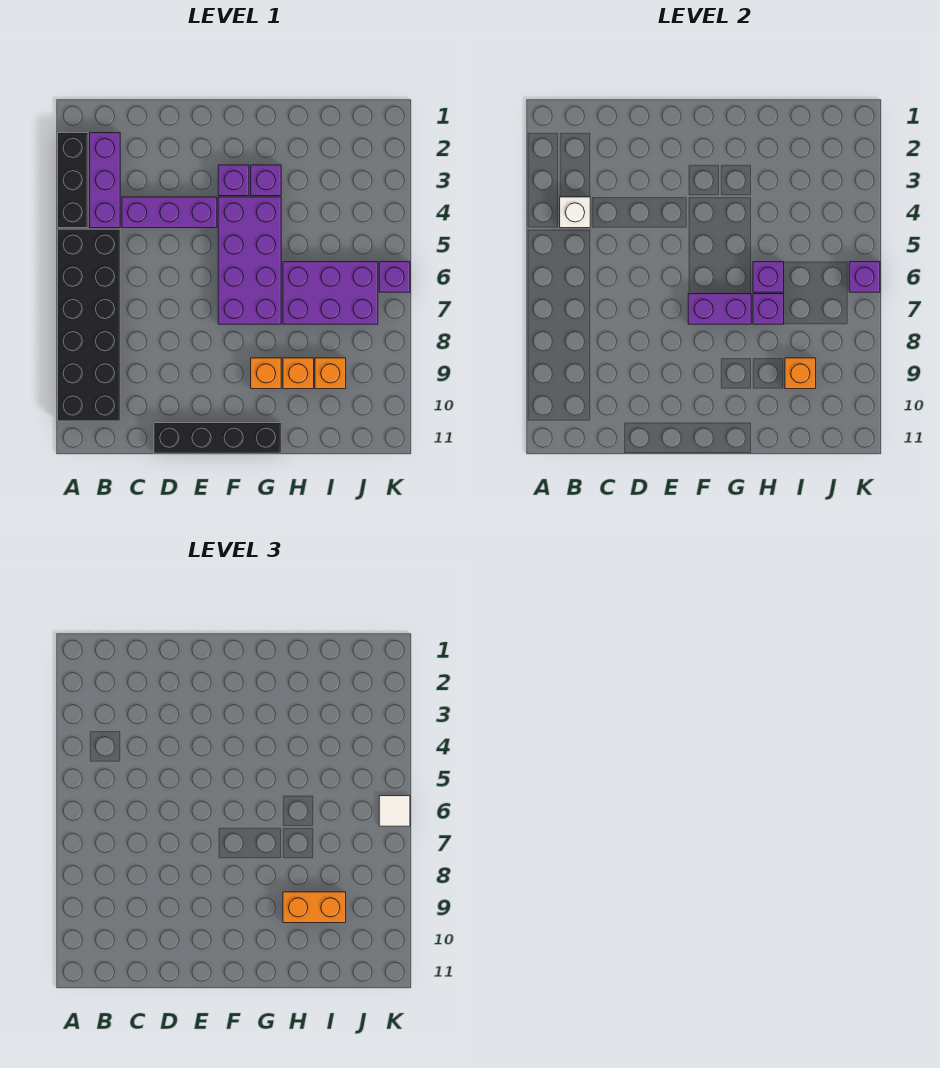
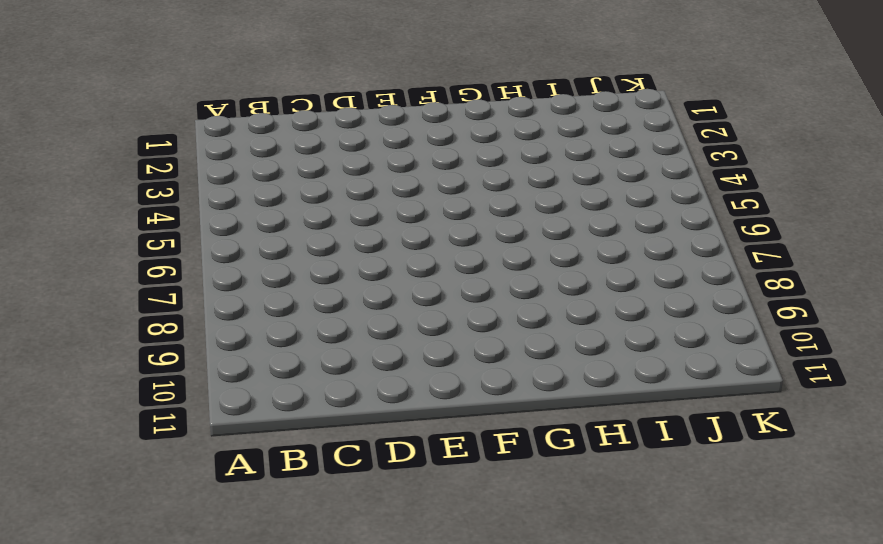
none -> black 1x3 brick [58,133,88,228]
none -> black 2x6 brick [58,229,120,421]
none -> purple 1x3 brick [90,133,120,228]

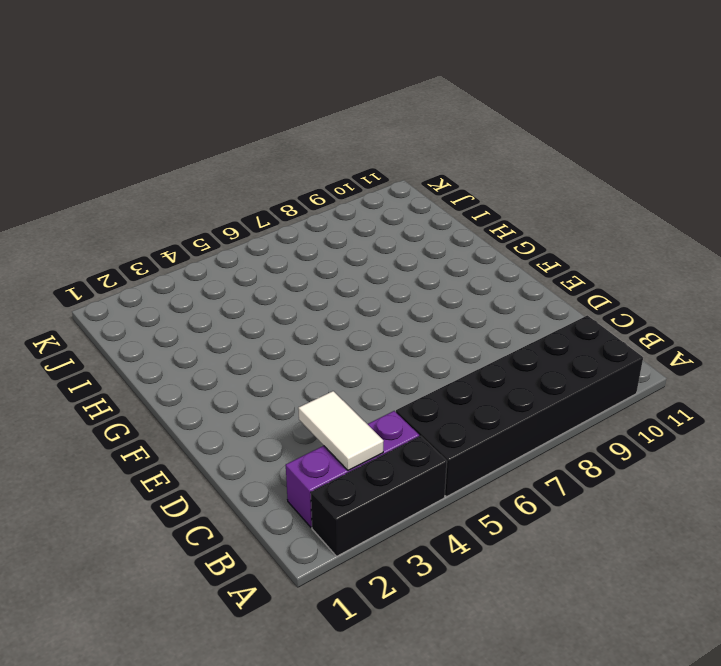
white 1x2 tile [298,391,384,470] -> none
none -> purple 1x3 brick [122,197,217,228]
none -> black 1x4 brick [154,423,281,453]
none -> purple 1x1 brick [218,165,249,196]

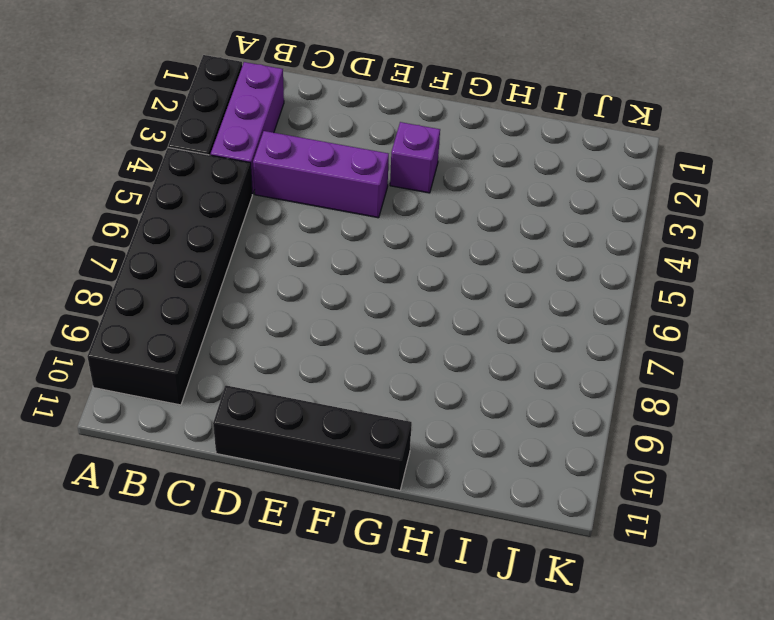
none -> purple 2x4 brick [218,197,281,324]
none -> purple 1x1 brick [251,165,281,196]
none -> orange 1x1 brick [251,358,281,389]

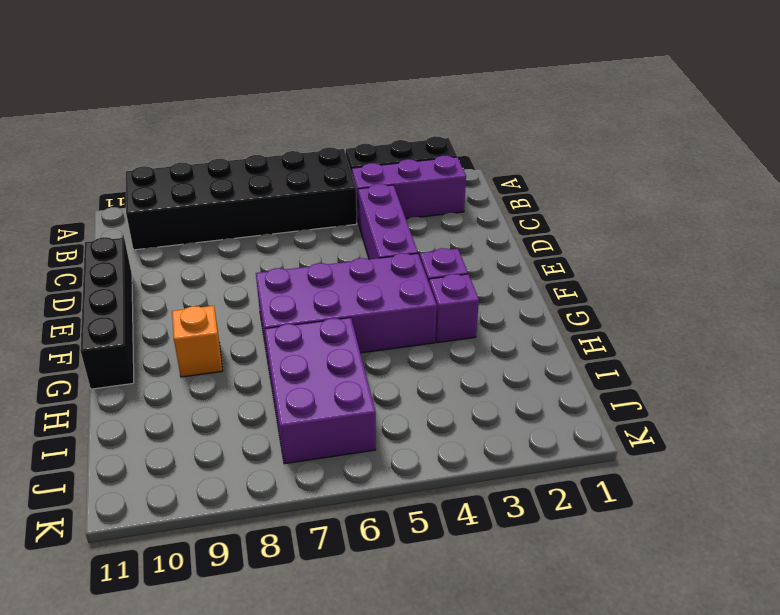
none -> orange 1x1 brick [283,358,314,389]
none -> orange 1x1 brick [315,358,346,389]
none -> purple 1x1 brick [379,262,410,292]

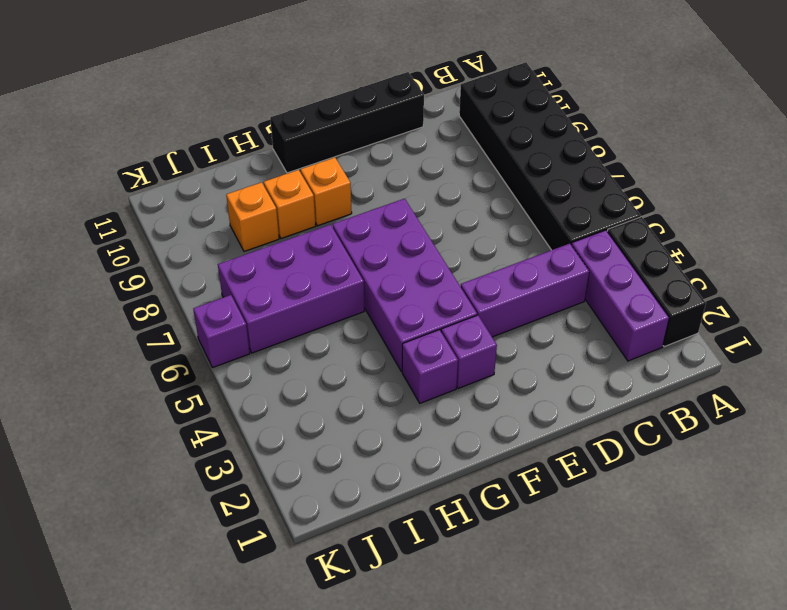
none -> white 1x1 brick [560,197,590,228]
none -> purple 1x2 brick [688,294,751,324]
none -> purple 1x1 brick [753,262,784,292]

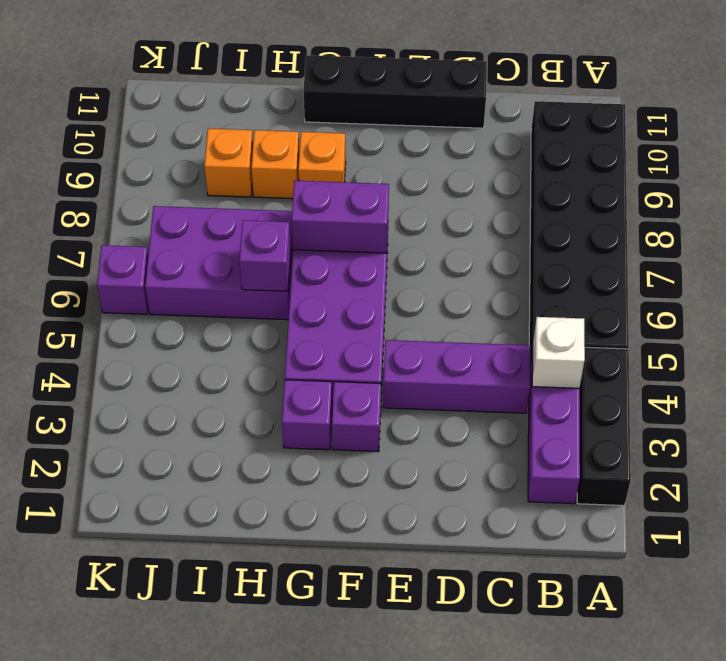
none -> purple 1x1 brick [753,294,784,324]
none -> orange 1x1 brick [785,358,816,389]
none -> purple 1x1 brick [849,262,880,292]

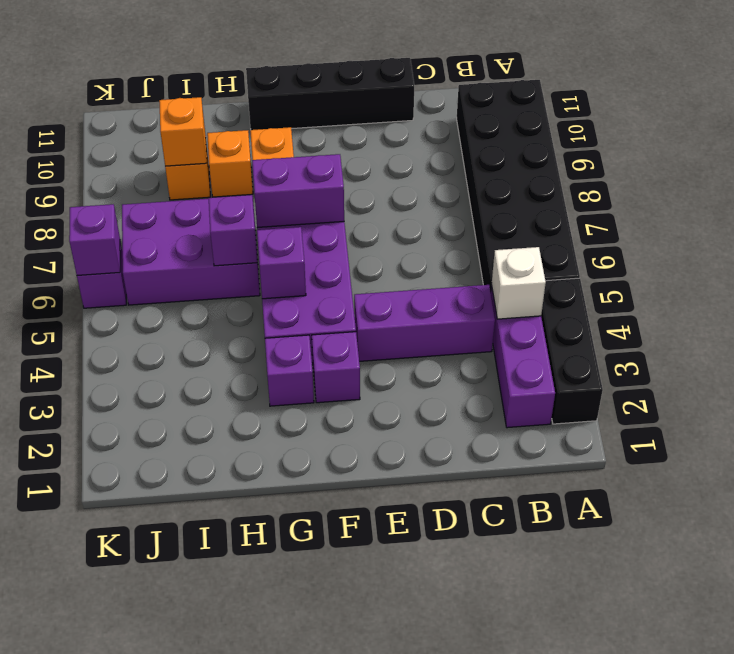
purple 1x1 brick [257,227,306,299] -> purple 1x1 brick moved to [753,294,784,324]
none -> orange 1x2 brick [283,892,346,923]
none -> white 1x1 tile [379,796,410,826]

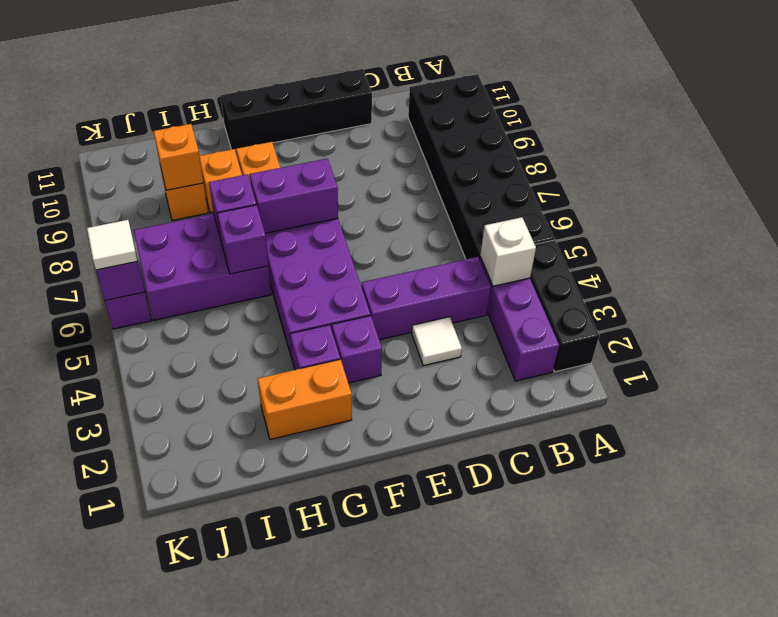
white 1x1 tile [412,317,462,366] -> none
orange 1x2 brick [258,359,352,440] -> orange 1x2 brick moved to [283,892,346,923]

